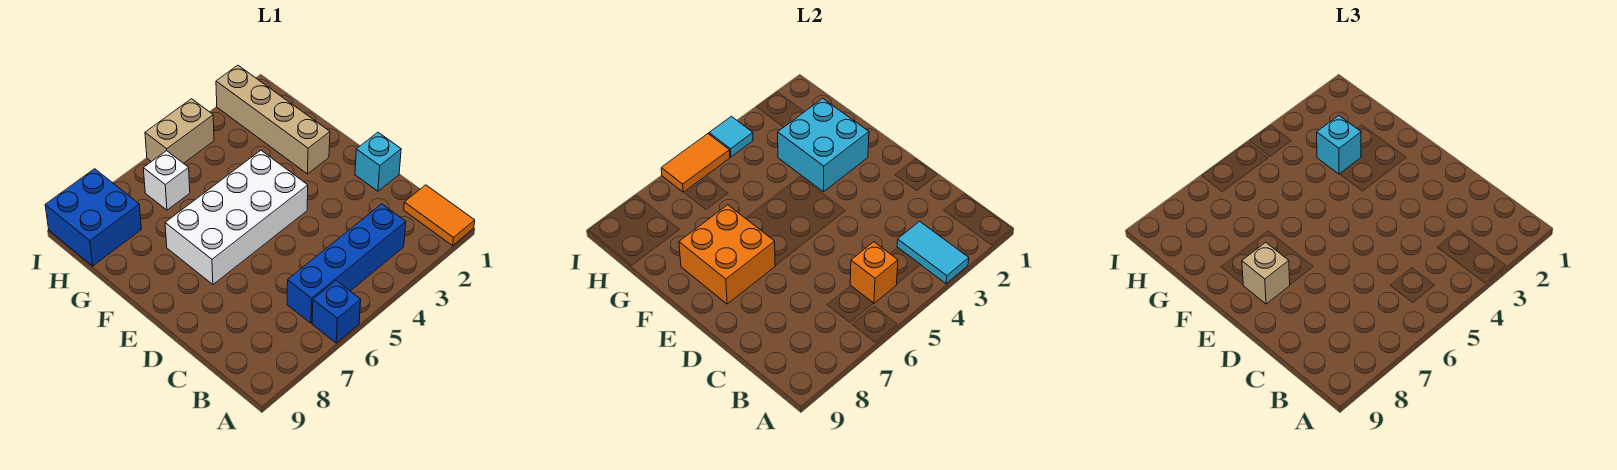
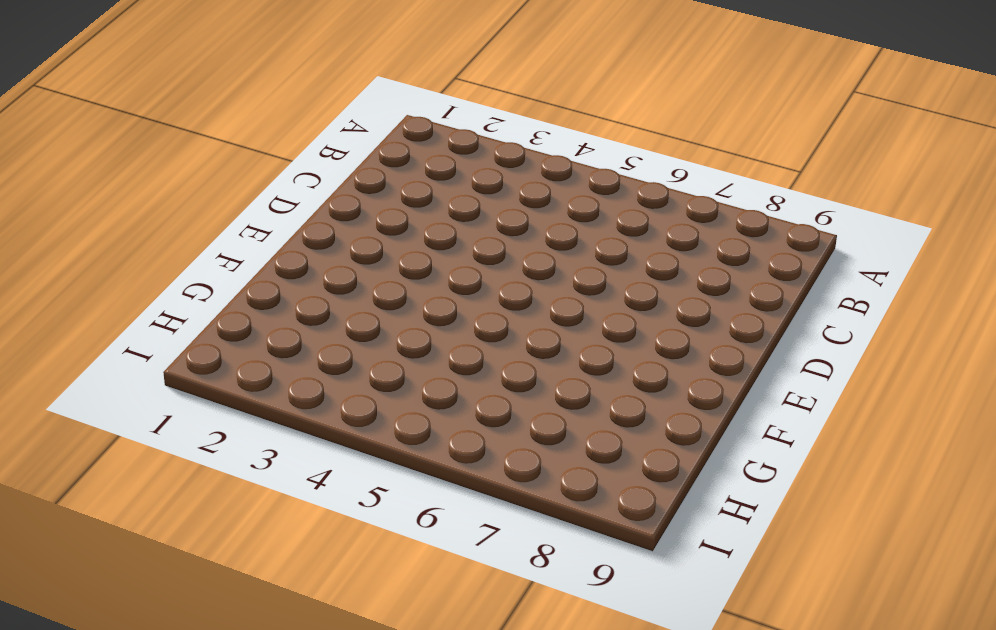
none -> orange 1x2 tile [404,185,475,246]
none -> blue 1x1 brick [312,281,361,343]
none -> blue 1x4 brick [287,204,406,323]

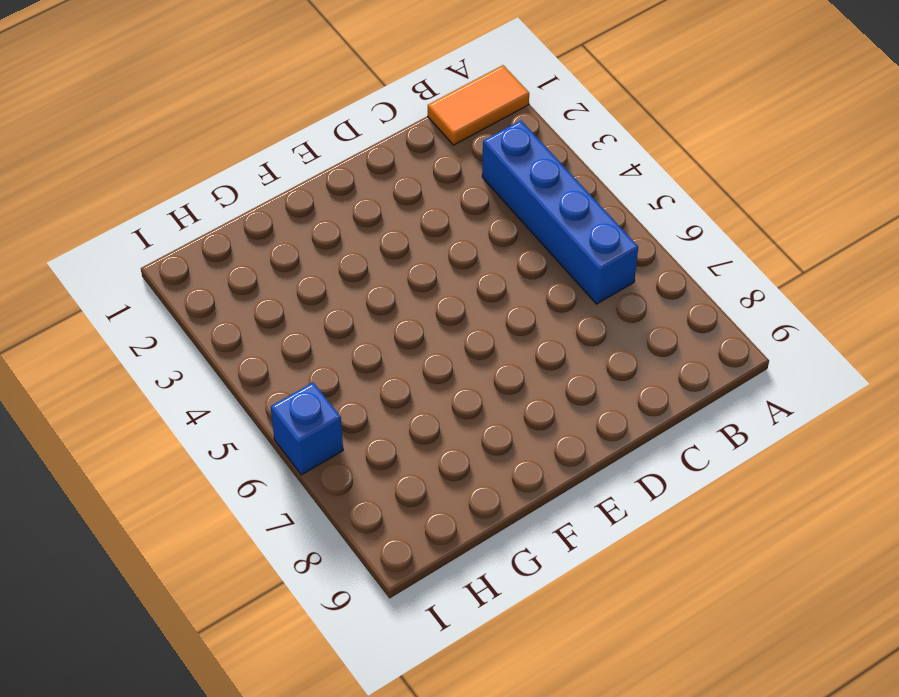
blue 1x1 brick [271,383,343,475] -> blue 1x1 brick moved to [312,281,361,343]
none -> cyan 1x1 brick [355,132,401,191]
none -> white 2x4 brick [165,151,308,284]
none -> tan 1x4 brick [216,65,330,174]

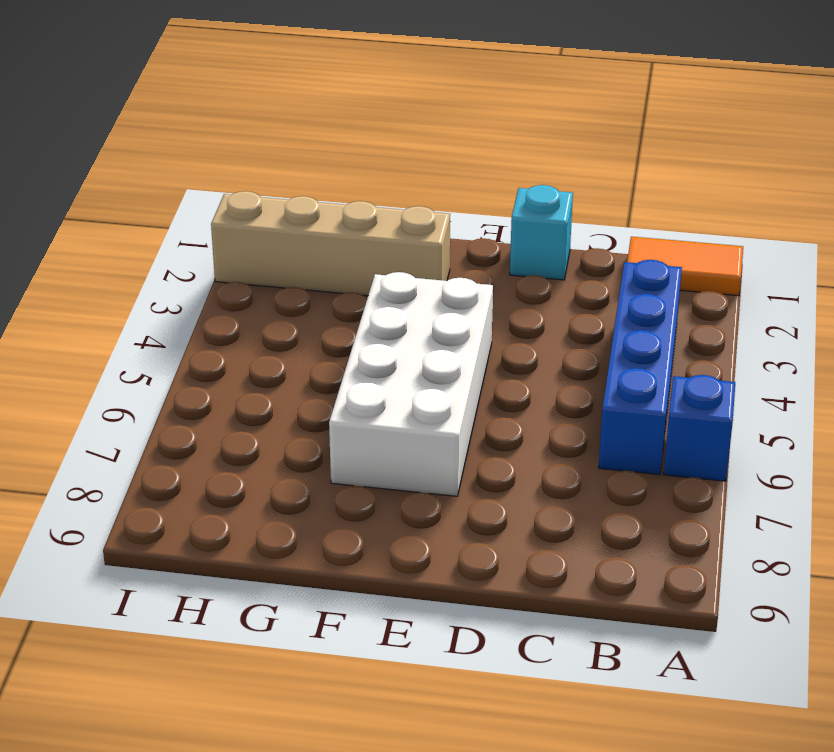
none -> white 1x1 brick [143,151,190,210]
none -> blue 2x2 brick [45,169,141,266]
none -> tan 1x2 brick [145,99,214,163]

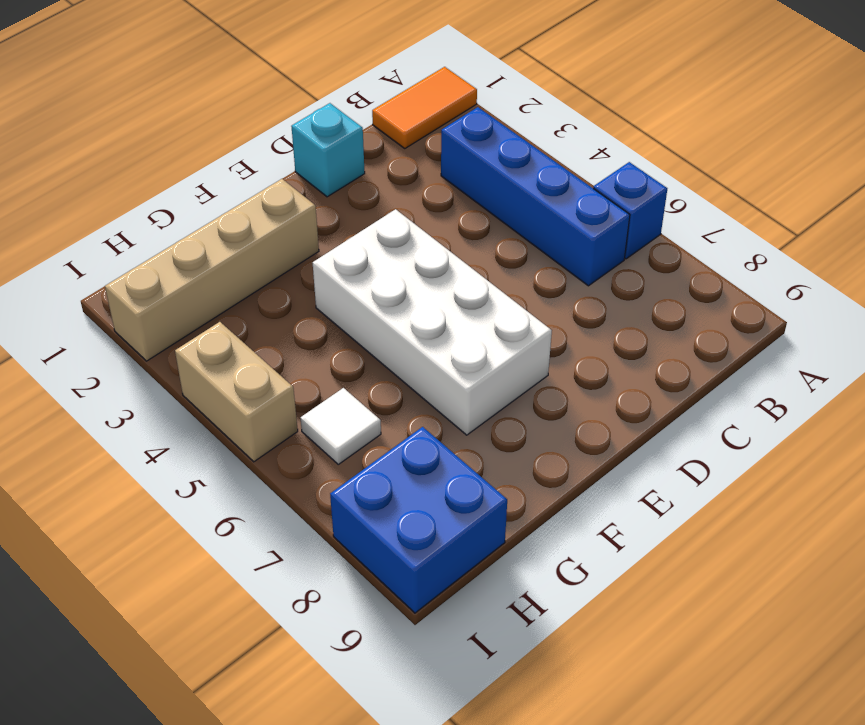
white 1x1 tile [301,388,381,464] -> white 1x1 brick [143,151,190,210]
none -> cyan 1x2 tile [897,221,969,284]
none -> orange 1x1 brick [850,242,898,303]
none -> orange 2x2 brick [679,205,775,304]

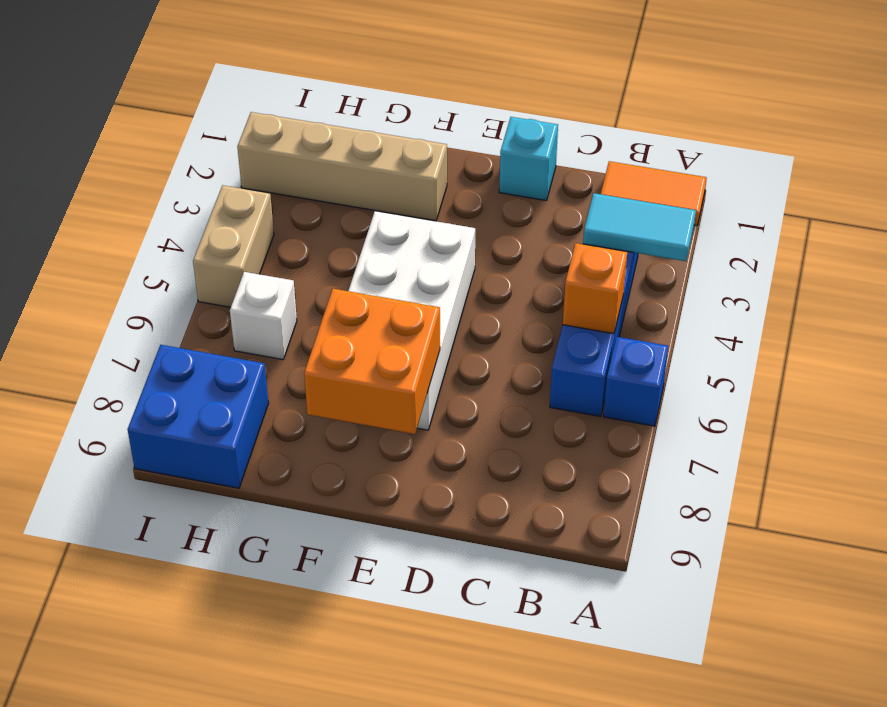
none -> cyan 2x2 brick [778,99,869,192]
none -> cyan 1x1 tile [709,116,753,157]
none -> orange 1x2 tile [661,134,730,192]

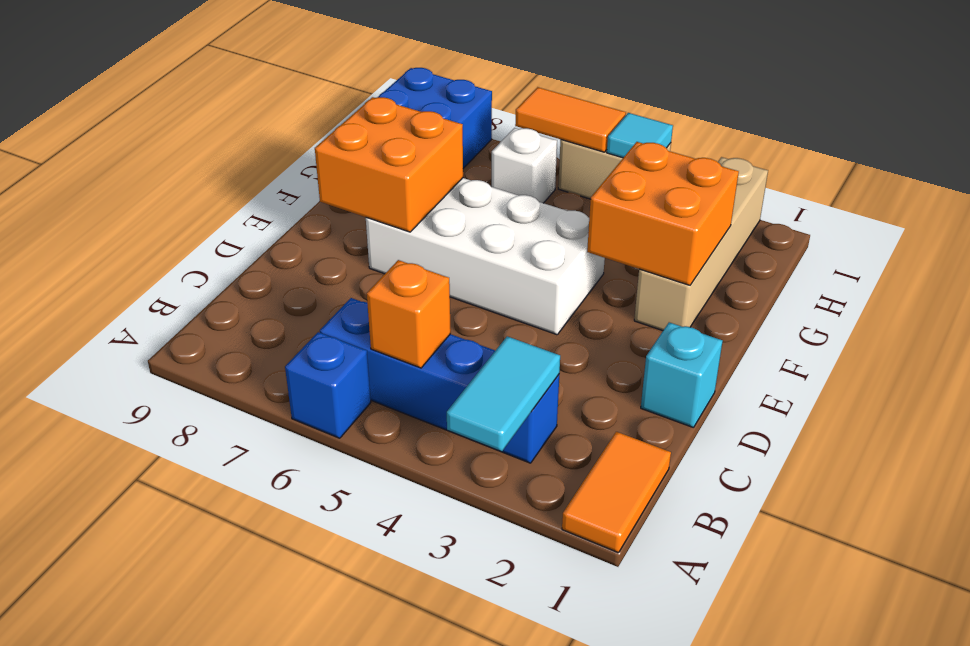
orange 2x2 brick [587,142,739,285] -> cyan 2x2 brick [778,99,869,192]
none -> tan 1x1 brick [1242,242,1290,304]
none -> cyan 1x1 brick [1317,116,1361,174]

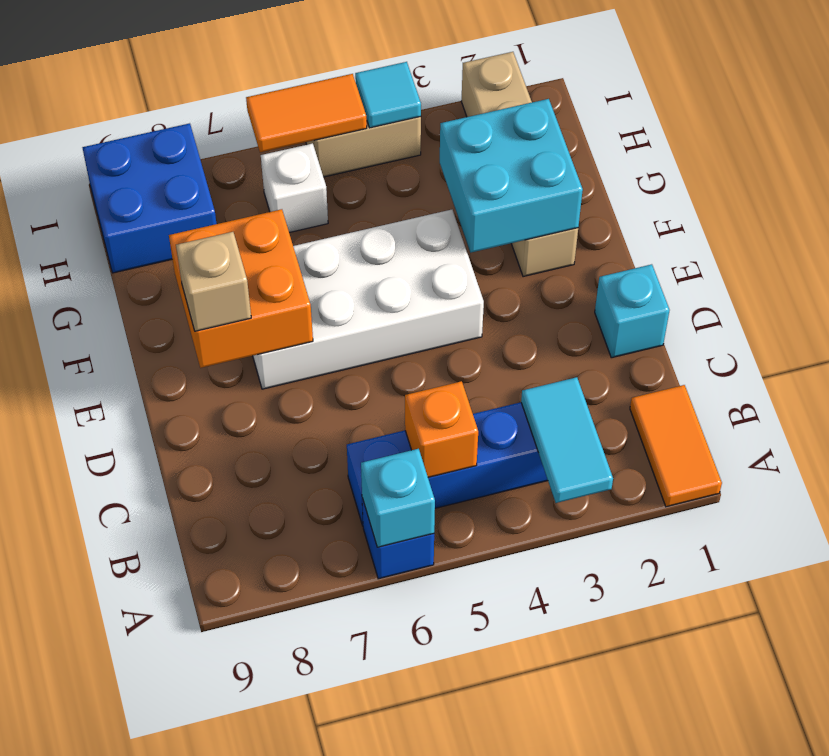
cyan 1x1 brick [361,449,435,547] -> cyan 1x1 brick moved to [1317,116,1361,174]

